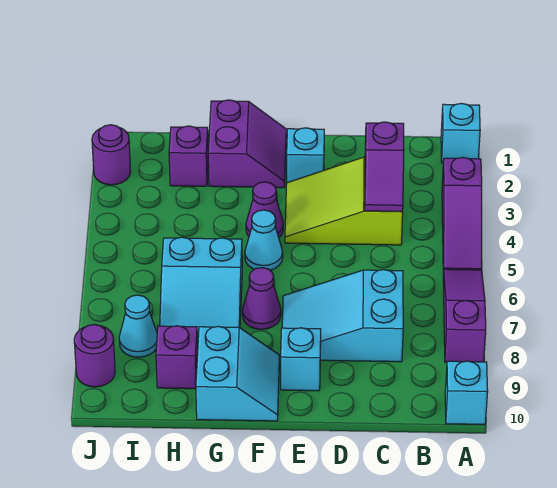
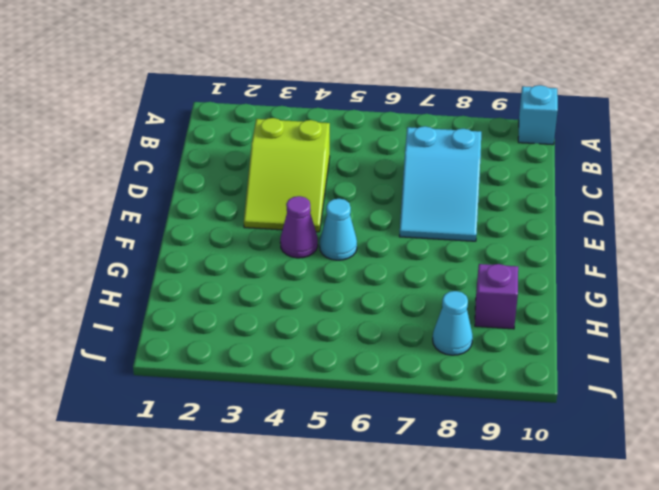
none -> cyan 1x1 brick [441,103,480,163]
none -> purple 1x3 slope [442,157,482,272]
none -> purple 1x3 slope [443,269,486,362]

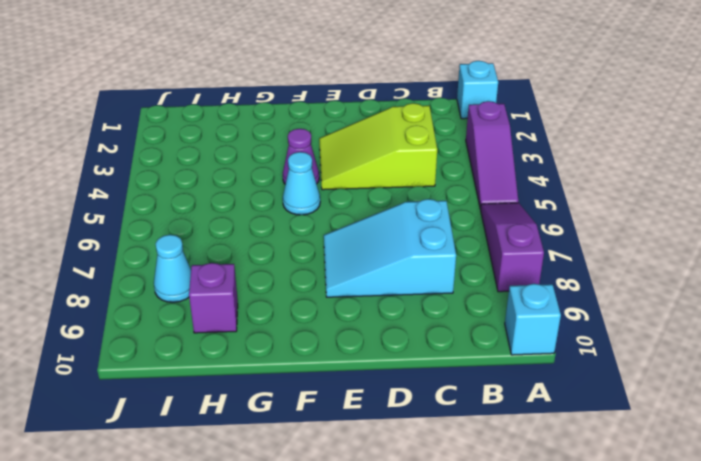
none -> cyan 1x1 brick [287,128,324,183]
none -> cyan 1x1 brick [281,328,321,391]
none -> purple 2x2 slope [208,100,286,188]

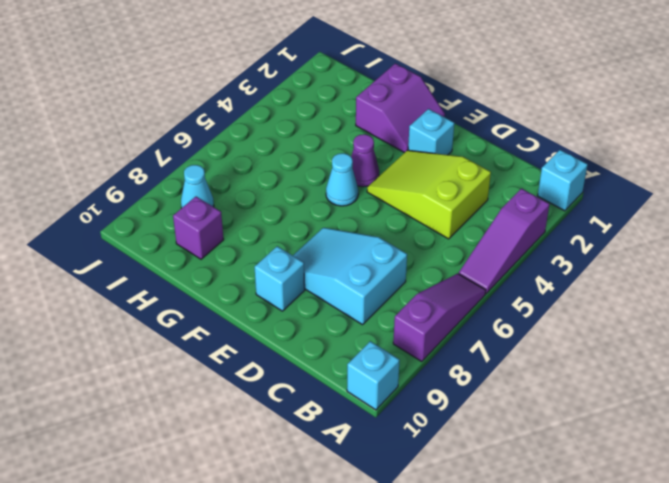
none -> purple 1x1 cone [242,268,281,329]
none -> cyan 2x2 slope [196,326,279,421]
none -> cyan 2x3 slope [160,237,242,344]

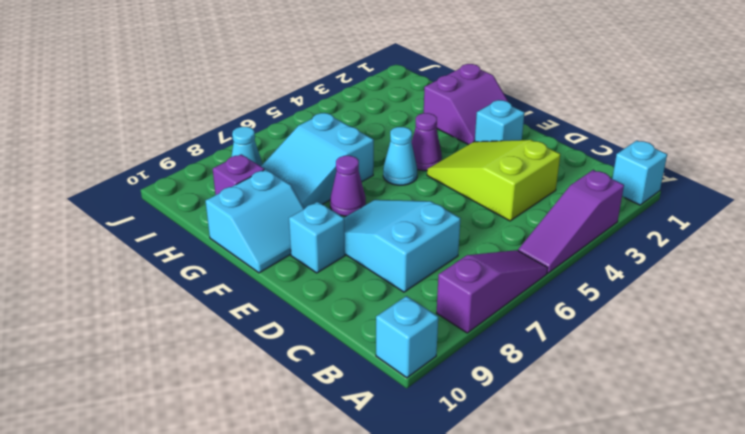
none -> purple 1x1 brick [169,126,208,186]
none -> purple 1x1 round brick [92,125,131,185]
none -> purple 1x1 round brick [74,324,115,387]

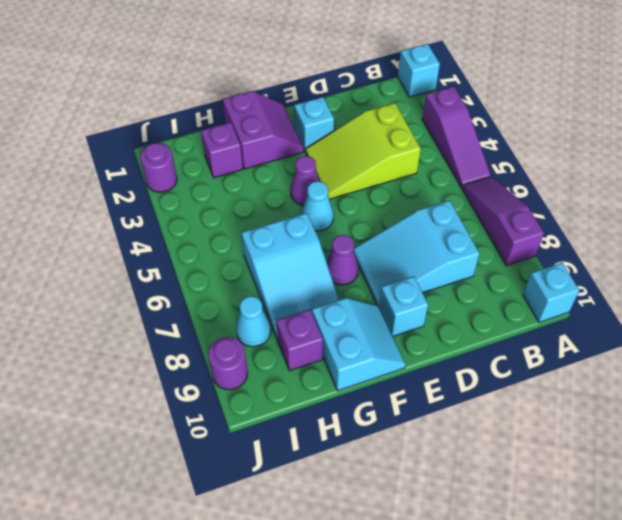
none -> purple 1x2 slope [365,122,404,212]

